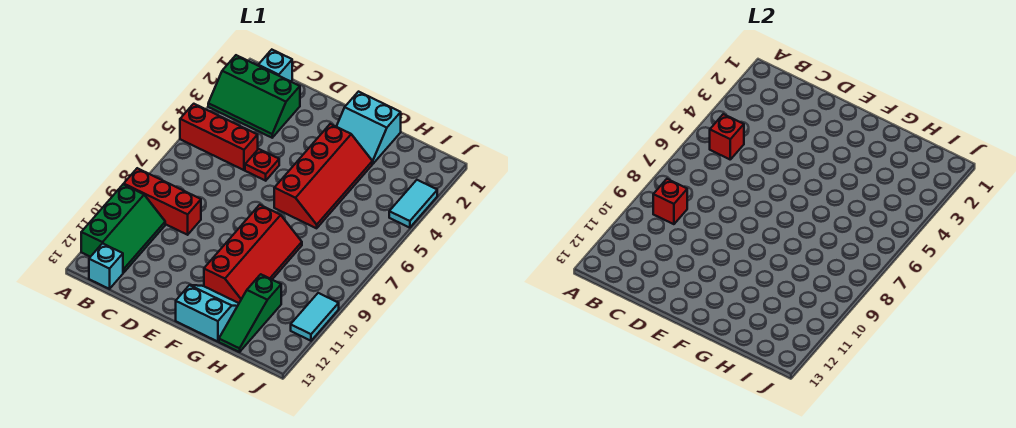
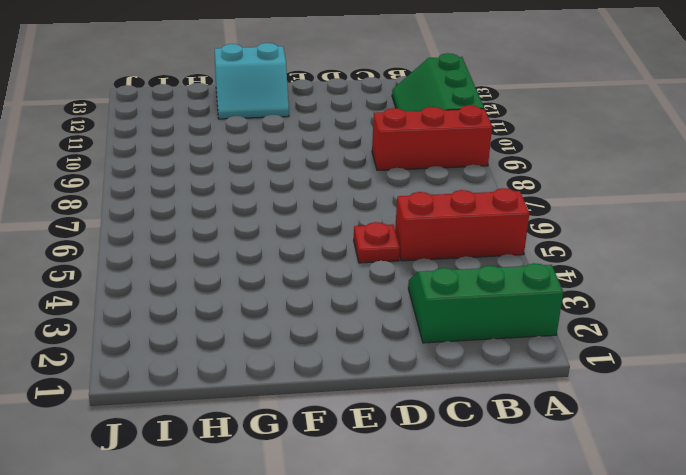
none -> cyan 1x1 brick [258,50,292,81]
none -> cyan 1x1 brick [89,244,123,289]
none -> cyan 2x2 slope [336,92,401,164]

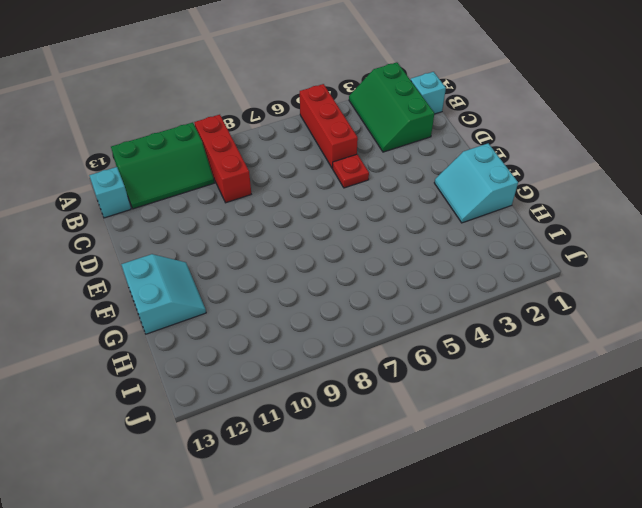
none -> red 2x4 slope [274,124,372,228]
none -> red 2x4 slope [204,205,302,303]
none -> green 1x3 slope [219,274,281,352]

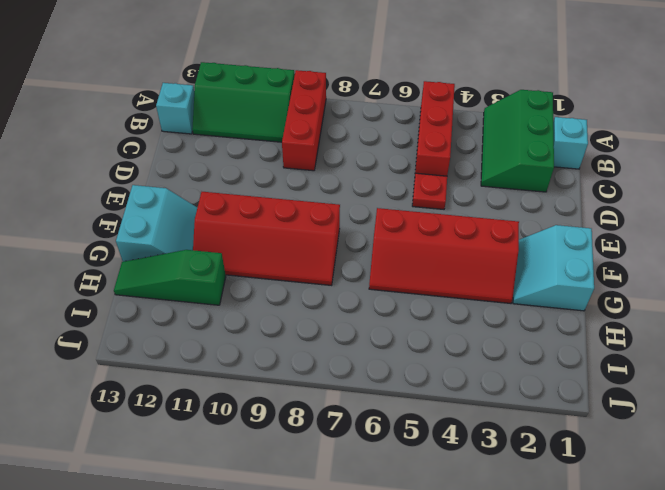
none -> cyan 1x2 tile [389,180,437,228]
none -> cyan 1x2 tile [291,293,339,341]
none -> red 1x1 brick [710,114,744,159]

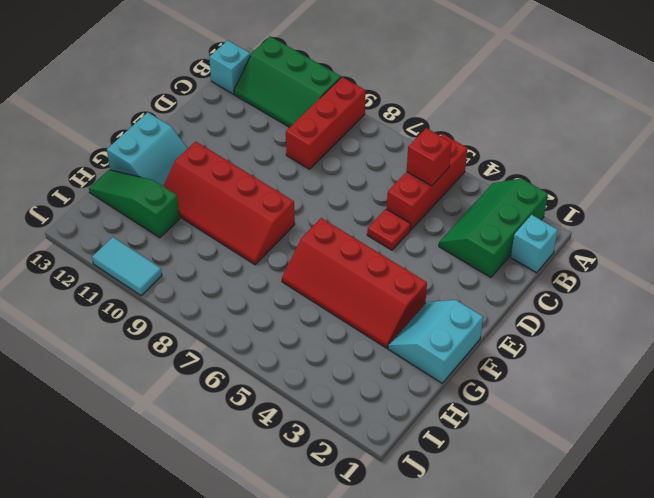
none -> cyan 1x2 tile [389,180,437,228]
none -> red 1x1 brick [653,179,687,224]

